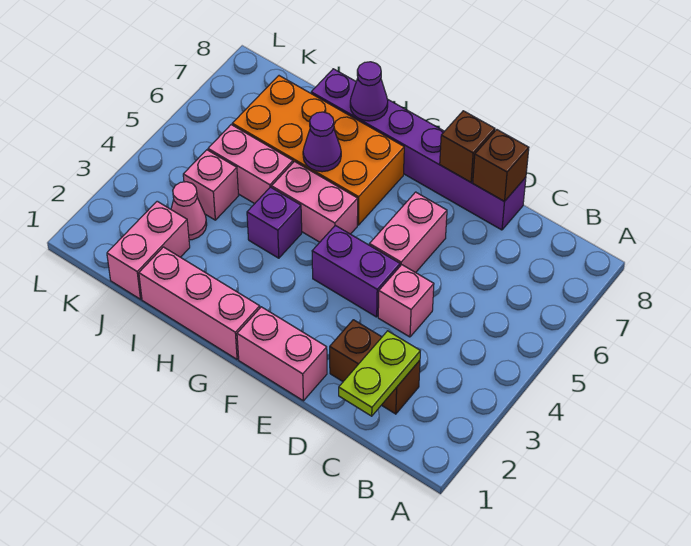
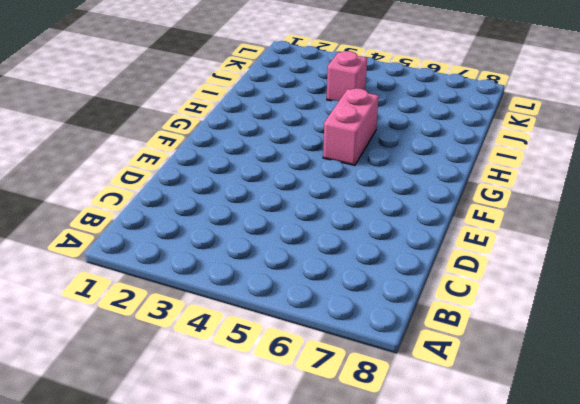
none -> brown 1x2 brick [330,320,420,414]
none -> pink 1x1 brick [378,265,434,337]
none -> purple 1x6 brick [311,69,526,230]

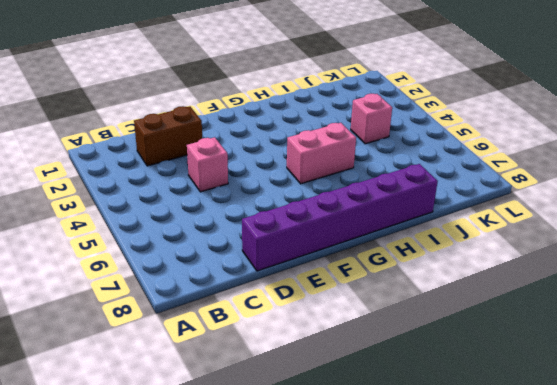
none -> pink 1x2 brick [237,307,327,401]
none -> purple 1x2 brick [312,225,400,317]
none -> pink 1x2 brick [369,192,447,273]

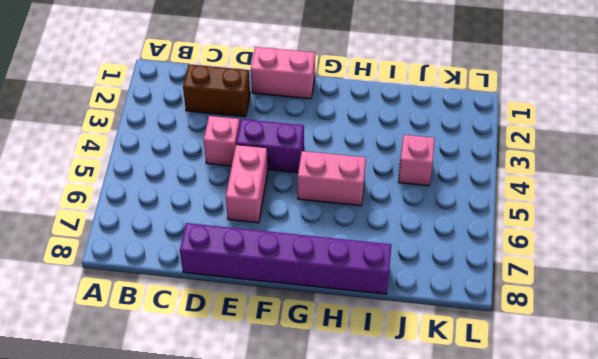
none -> pink 1x3 brick [139,247,260,359]
none -> orange 2x4 brick [232,76,404,225]
none -> purple 1x1 brick [247,187,302,258]

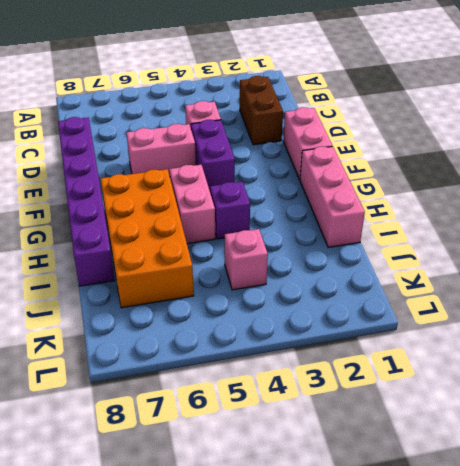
none -> pink 1x2 brick [208,125,293,204]
none -> pink 1x2 brick [107,201,190,299]
none -> pink 1x1 cone [171,182,207,240]

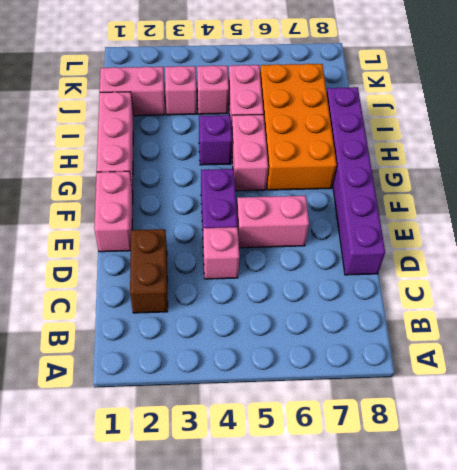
pink 1x1 brick [165,66,197,115] -> pink 1x1 cone [171,182,207,240]
none -> lime 1x2 plate [339,331,420,416]
none -> brown 1x1 brick [473,130,529,201]
none -> brown 1x1 brick [440,111,495,182]

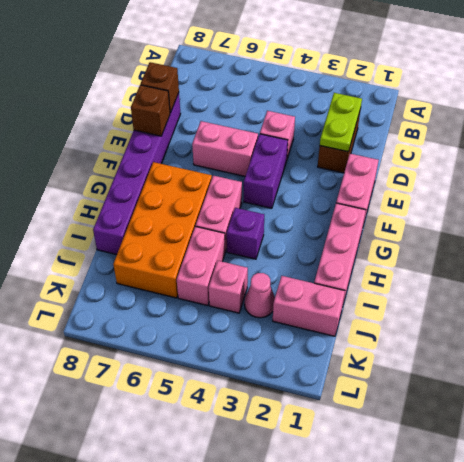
lime 1x2 plate [320,93,362,152] -> lime 1x2 plate turned to [339,331,420,416]
none -> purple 1x1 cone [303,112,341,172]
none -> purple 1x1 cone [350,62,388,121]

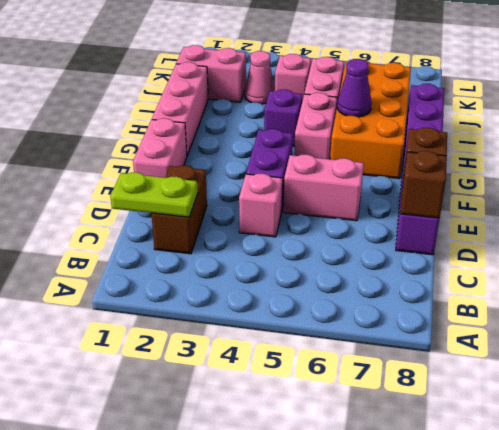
none -> purple 1x1 cone [350,62,388,121]

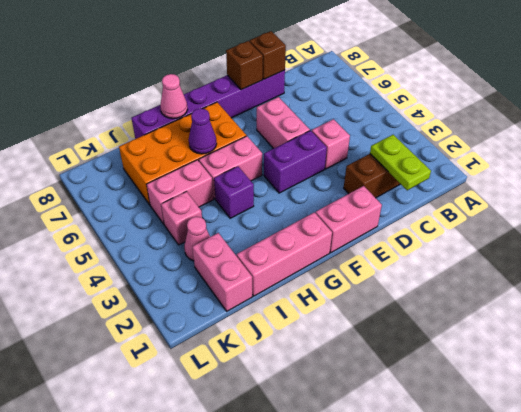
pink 1x1 cone [160,74,187,119] -> purple 1x1 cone [350,62,388,121]

